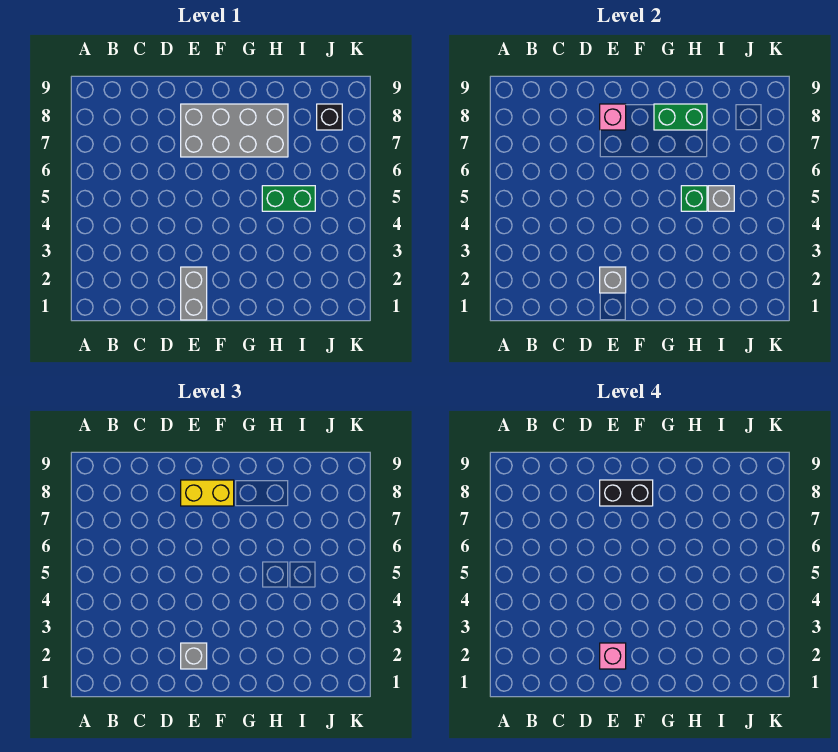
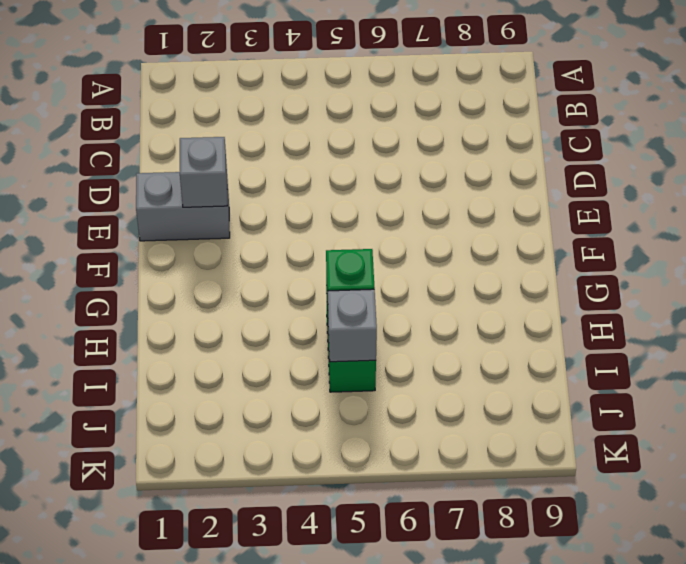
none -> grey 2x4 brick [181,104,288,157]
none -> black 1x1 brick [317,104,342,130]
none -> pink 1x1 brick [600,104,626,130]

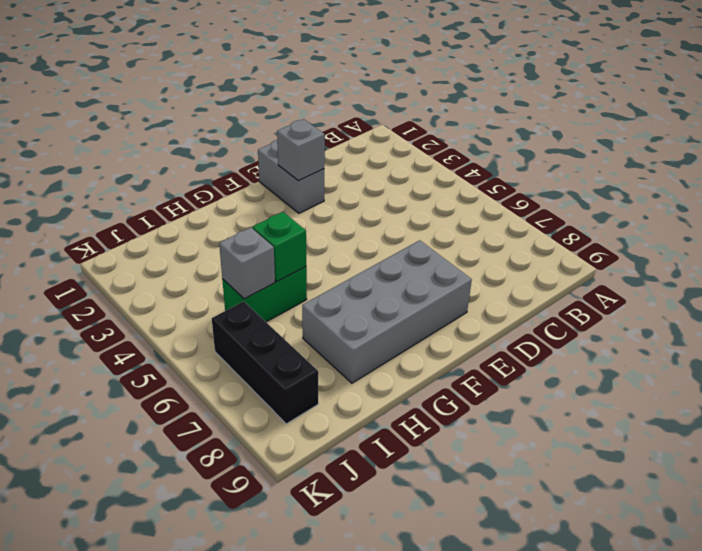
black 1x3 brick [212,301,318,424] -> black 1x1 brick [317,104,342,130]
none -> pink 1x1 brick [600,104,626,130]
none -> green 1x2 brick [654,104,707,130]
none -> grey 1x1 brick [181,643,207,669]

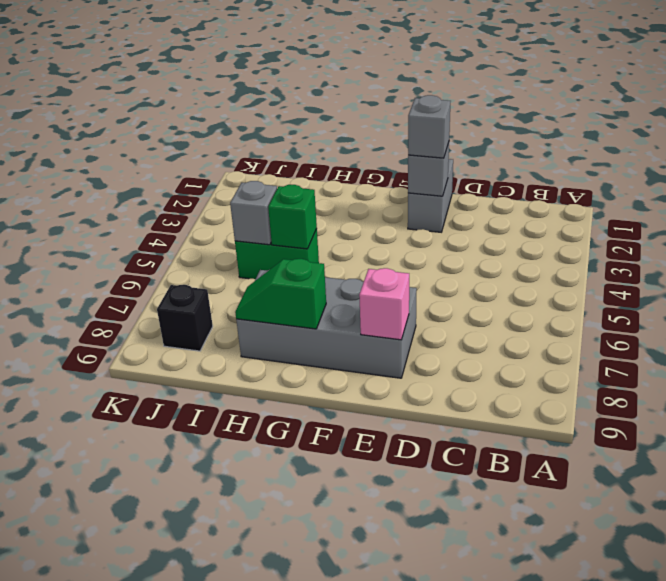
green 1x2 slope [235,259,326,329] -> green 1x2 brick [654,104,707,130]
none -> yellow 1x2 brick [181,480,234,506]
none -> pink 1x1 brick [600,643,626,669]
none -> black 1x2 brick [600,480,653,506]

